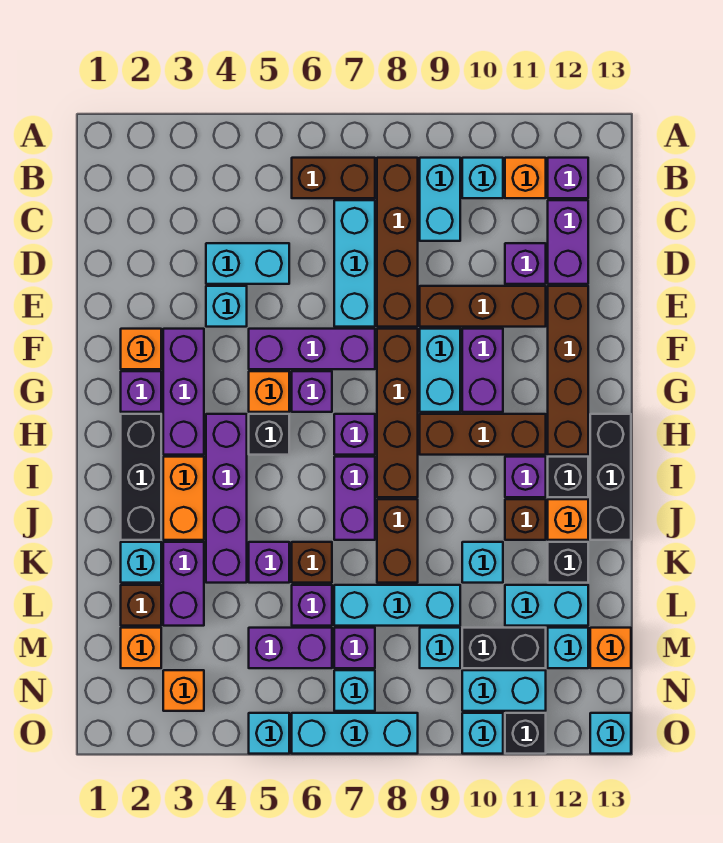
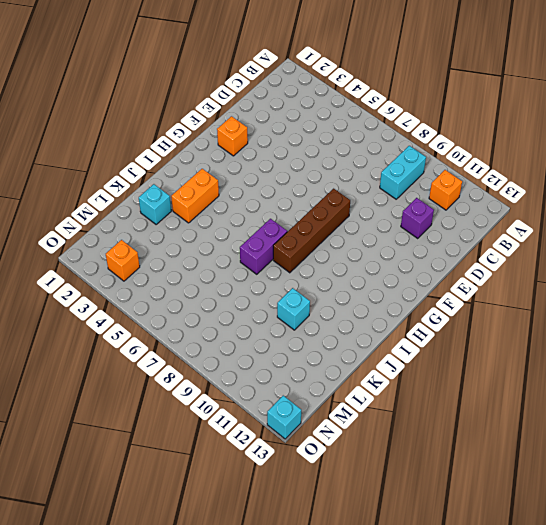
none -> brown 1x2 brick [292,158,375,198]
none -> brown 1x4 brick [377,158,418,327]
none -> cyan 1x1 brick [462,158,503,198]
none -> purple 1x1 brick [548,158,588,198]

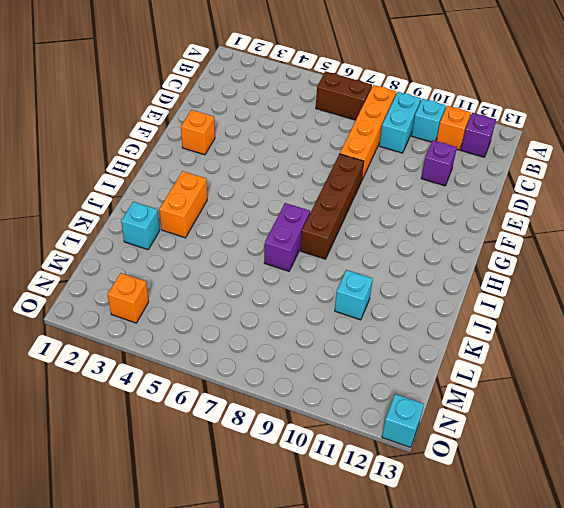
orange 1x4 brick [340,85,396,181] -> brown 1x4 brick [377,158,418,327]
none -> cyan 1x3 brick [334,200,375,327]
none -> purple 1x2 brick [548,200,588,284]
none -> cyan 1x2 brick [206,243,289,284]
none -> cyan 1x1 brick [206,286,247,327]

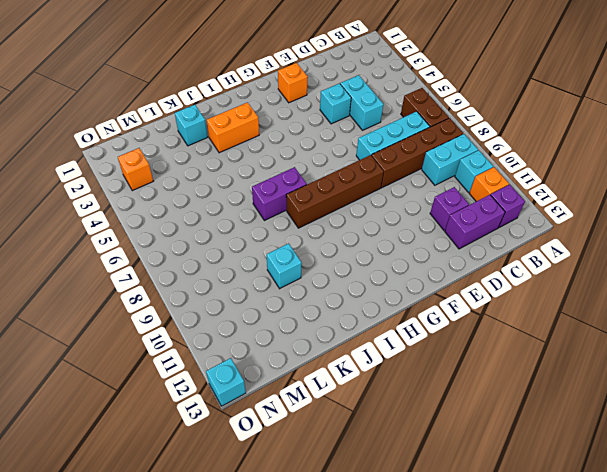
none -> brown 1x3 brick [420,286,546,327]
none -> brown 1x4 brick [548,286,588,455]
none -> purple 1x3 brick [163,329,204,455]
none -> purple 1x3 brick [249,329,375,369]

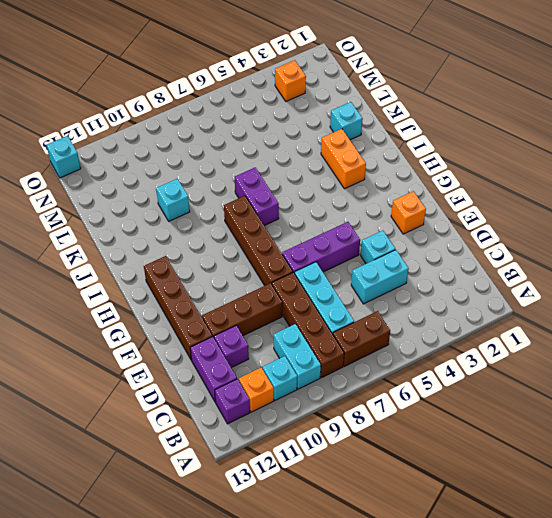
none -> purple 1x3 brick [163,329,204,455]
none -> cyan 1x2 brick [420,329,460,412]
none -> purple 1x2 brick [462,329,503,412]
none -> purple 1x1 brick [121,371,161,412]

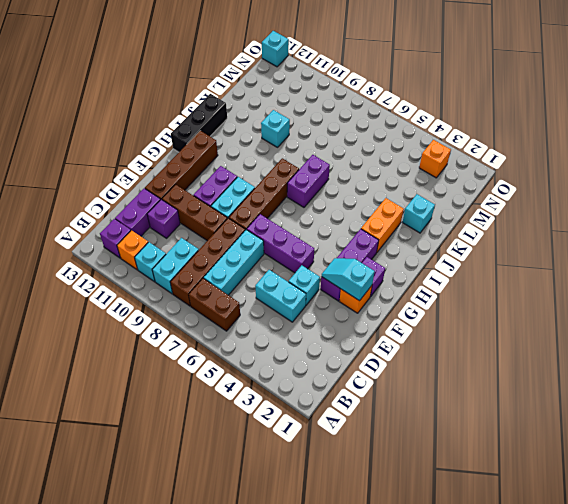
cyan 1x2 slope [322,258,375,301] -> none
none -> orange 1x1 brick [249,371,289,412]
none -> purple 1x1 brick [292,371,332,412]
none -> black 1x3 brick [121,414,161,540]
none -> purple 1x4 brick [206,414,247,583]

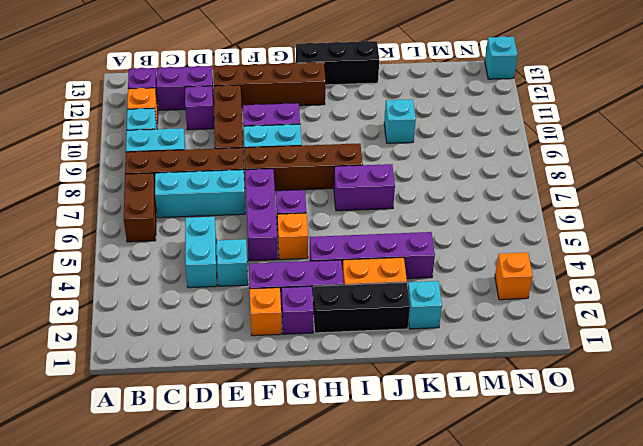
none -> black 1x1 brick [249,414,289,455]
none -> purple 1x1 brick [334,414,375,455]
none -> brown 1x3 brick [420,414,546,455]
none -> purple 1x1 brick [505,457,546,497]

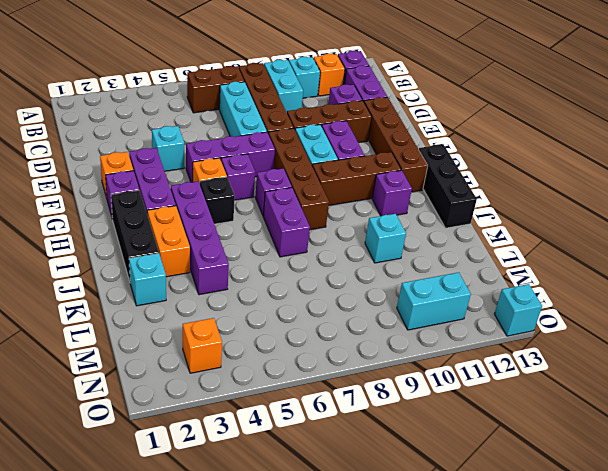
none -> cyan 1x2 brick [206,243,289,284]
none -> black 1x1 brick [548,457,588,497]
none -> brown 1x2 brick [377,499,418,583]
none -> brown 1x1 brick [505,499,546,540]

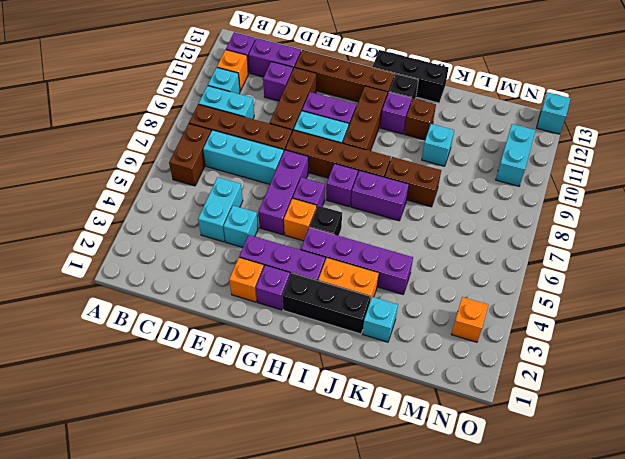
none -> orange 1x1 brick [548,499,588,540]
none -> purple 1x2 brick [163,542,204,626]
none -> purple 1x1 brick [249,542,289,583]
none -> brown 1x1 brick [292,542,332,583]

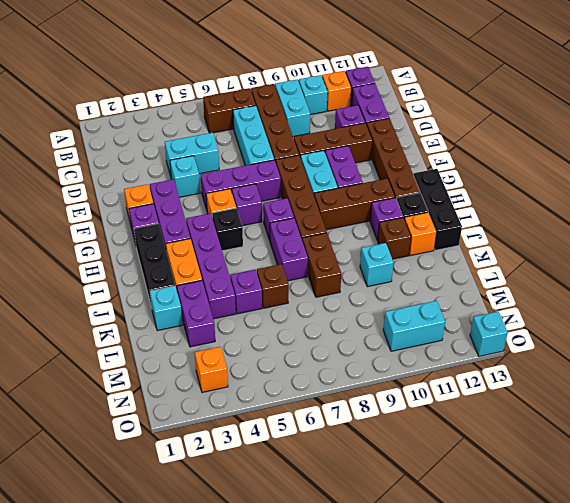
none -> black 1x1 brick [548,542,588,583]
none -> brown 1x1 brick [121,585,161,626]
none -> purple 1x1 brick [292,585,332,626]
none -> cyan 1x3 brick [334,585,460,626]

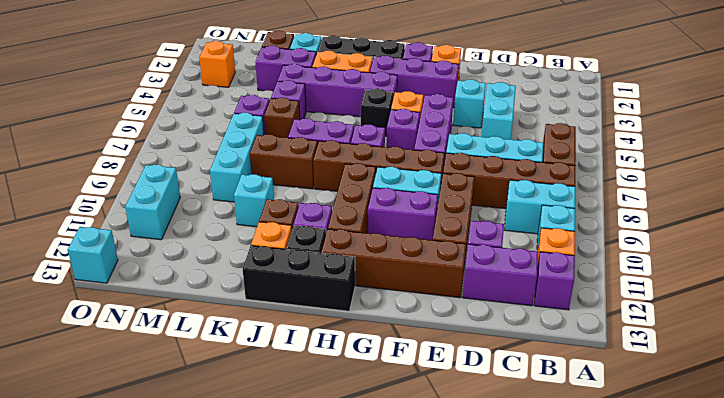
none -> black 1x1 brick [548,542,588,583]
none -> cyan 1x2 brick [505,585,588,626]
none -> orange 1x1 brick [121,628,161,668]
none -> purple 1x2 brick [249,628,332,668]

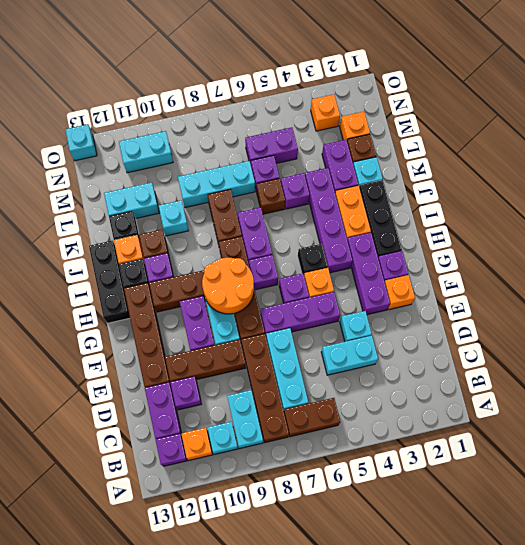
orange 2x2 round brick [202,258,254,314] -> none
none -> purple 1x1 brick [334,628,375,668]
none -> cyan 1x1 brick [420,628,460,668]
none -> black 1x2 brick [462,628,546,668]
none -> cyan 1x1 brick [548,628,588,668]

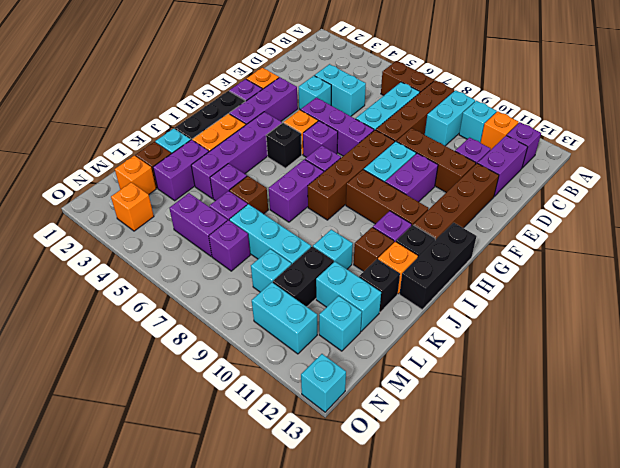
black 1x2 brick [273,247,334,307] -> black 1x2 brick turned to [462,628,546,668]
none -> brown 1x2 brick [377,499,418,583]
none -> orange 1x1 brick [590,628,631,668]
none -> cyan 1x1 brick [334,670,375,711]
none -> cyan 1x1 brick [249,713,289,754]

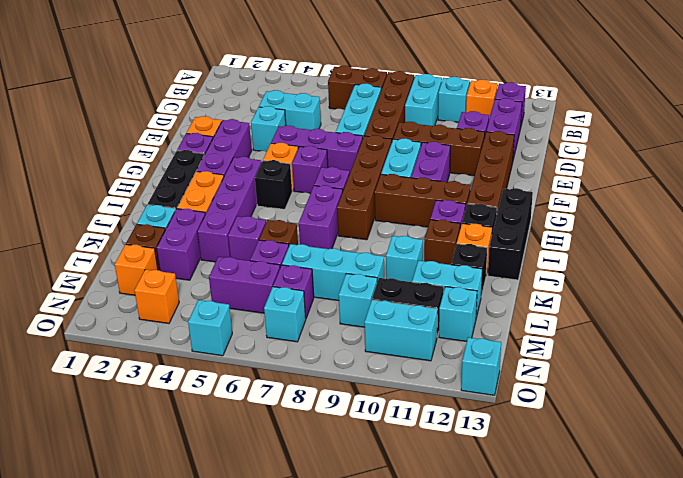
none -> brown 1x2 brick [377,499,418,583]
none -> orange 1x1 brick [590,628,631,668]
none -> cyan 1x3 brick [292,713,418,754]
none -> cyan 1x1 brick [462,713,503,754]

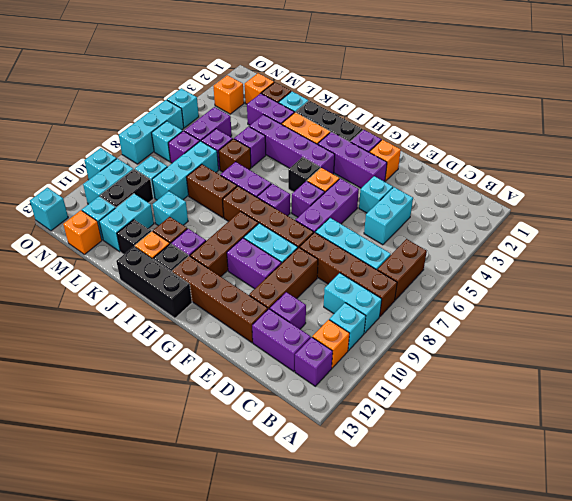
none -> black 1x1 brick [505,713,546,754]

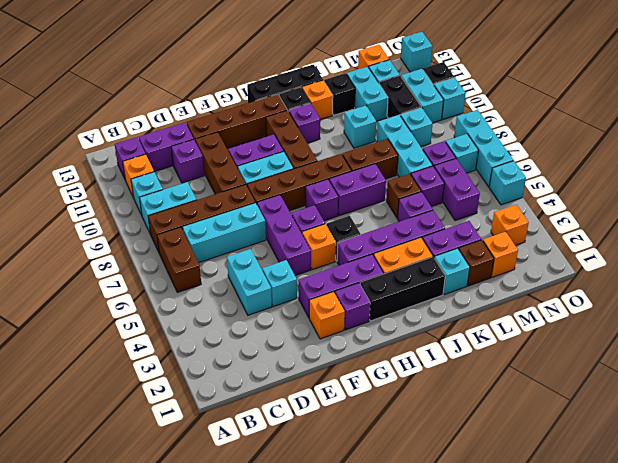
none -> brown 1x1 brick [505,499,546,540]

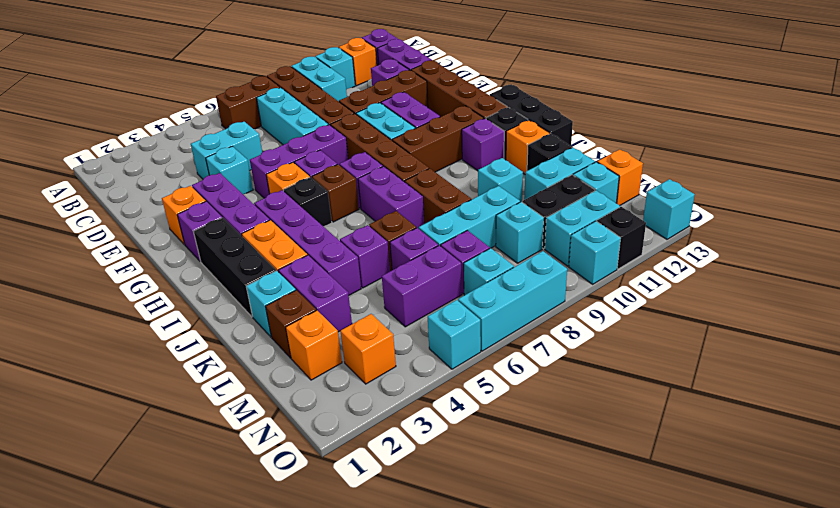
brown 1x1 brick [312,164,359,222] -> brown 1x1 brick moved to [505,499,546,540]

